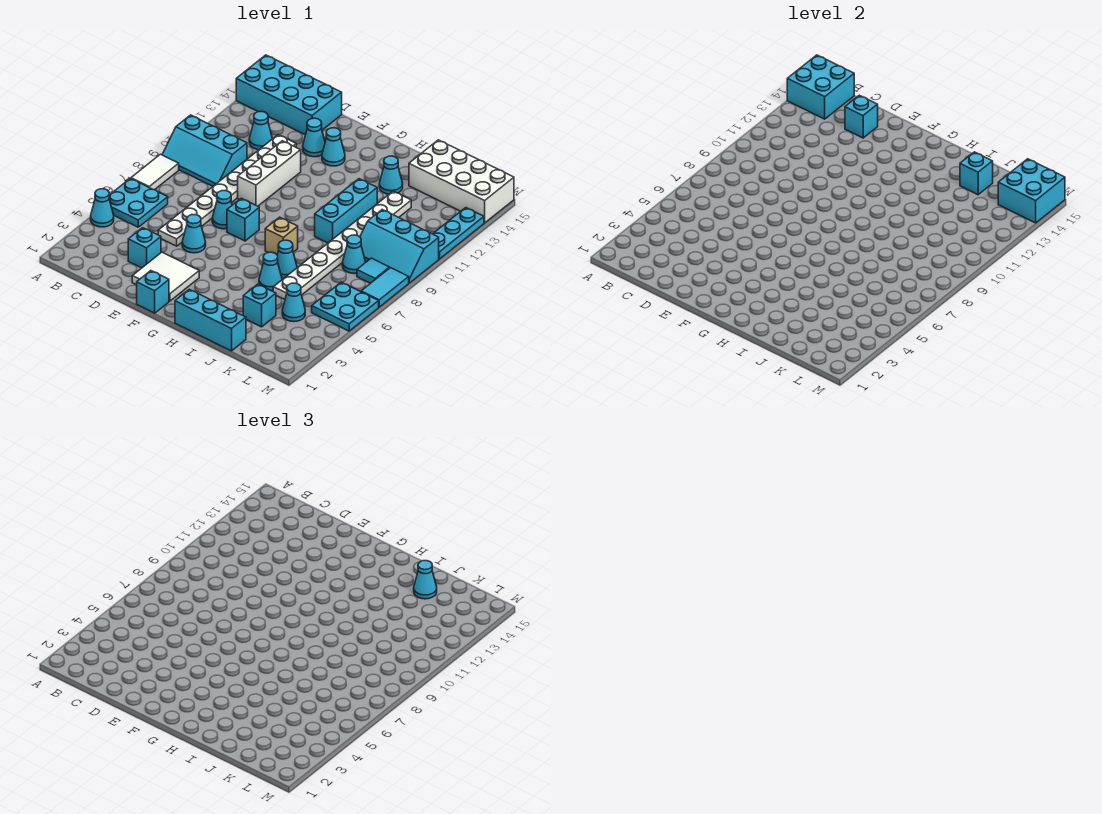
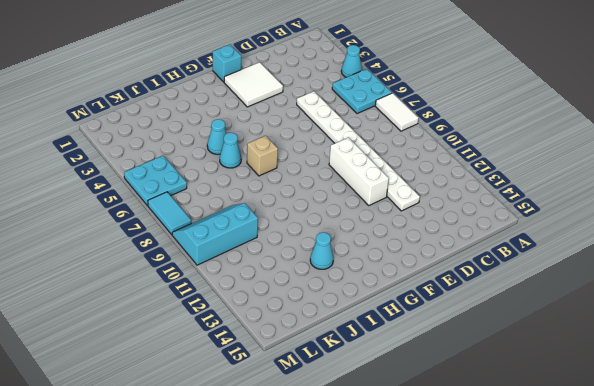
none -> cyan 2x3 slope [162,115,247,186]
none -> cyan 2x4 brick [236,55,342,135]
none -> cyan 1x1 cone [249,112,272,150]
none -> cyan 1x1 brick [128,228,161,268]

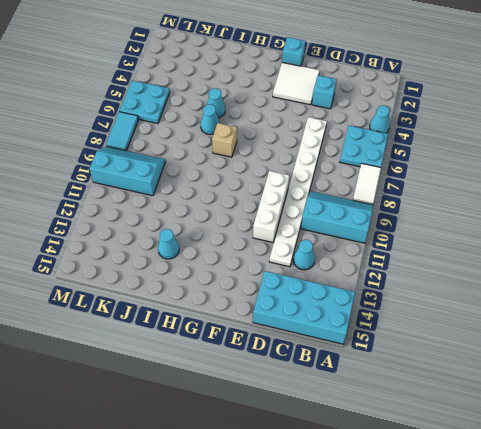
none -> cyan 1x1 cone [182,215,206,253]
none -> cyan 1x1 cone [212,191,232,229]
none -> cyan 1x1 cone [303,118,325,157]
none -> cyan 1x1 brick [227,198,259,241]

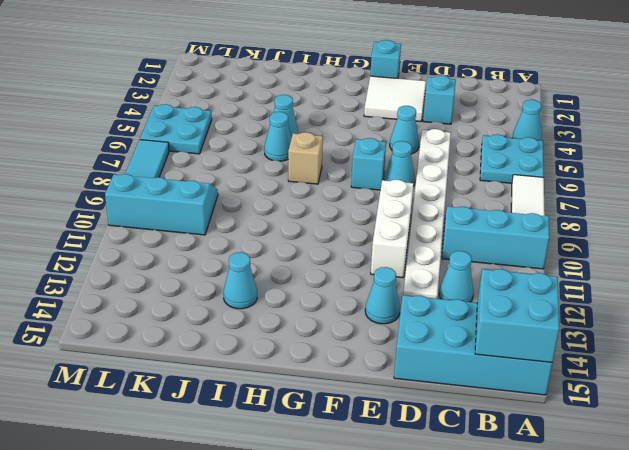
none -> cyan 1x1 cone [322,128,345,166]
none -> cyan 1x3 brick [175,289,246,351]
none -> cyan 1x3 brick [315,179,377,243]
none -> cyan 1x1 brick [243,284,276,327]

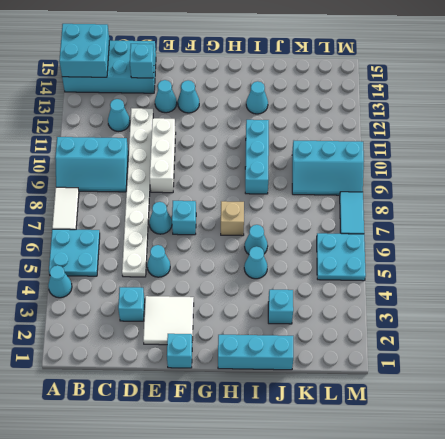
none -> white 1x8 plate [273,191,411,299]
none -> white 2x4 brick [409,140,514,223]
none -> cyan 1x1 cone [282,283,305,322]
none -> cyan 1x1 cone [342,235,366,273]

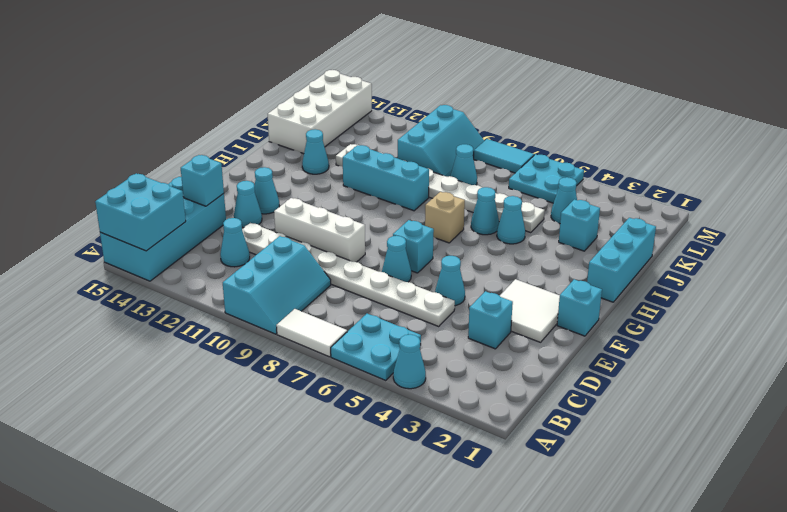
none -> cyan 1x1 tile [357,258,390,283]
none -> cyan 1x3 plate [433,208,484,259]
none -> cyan 1x1 brick [960,152,993,195]
none -> cyan 2x2 brick [998,159,1065,223]

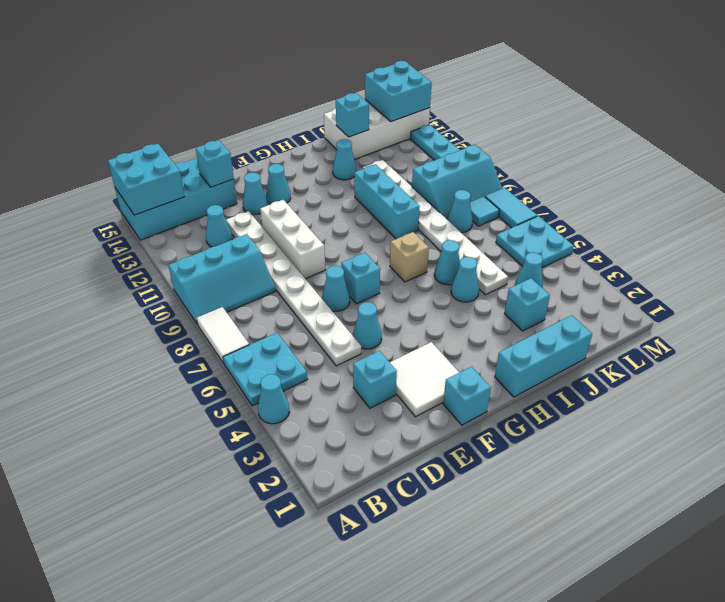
none -> cyan 1x1 cone [414,561,437,599]

